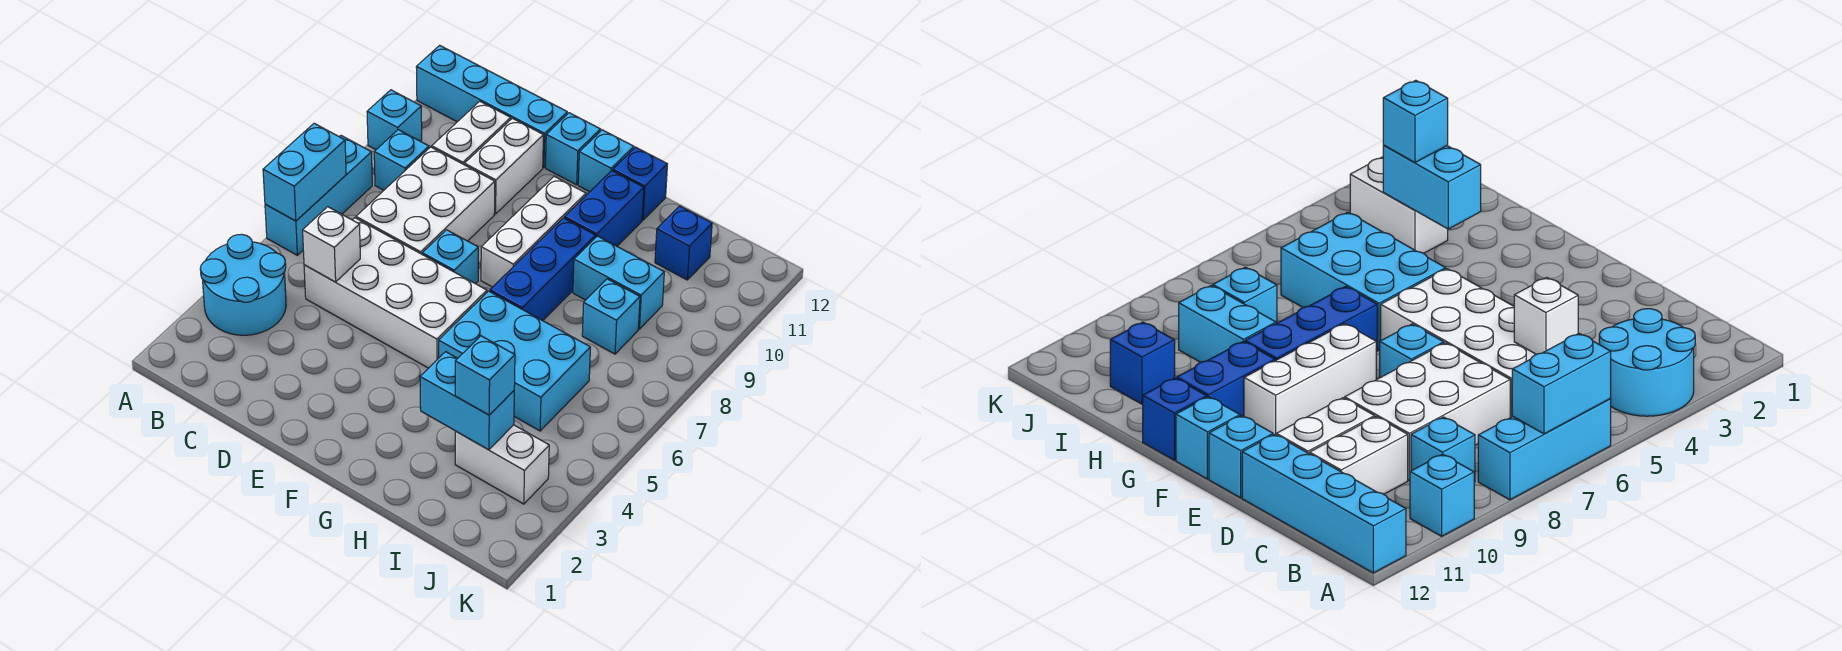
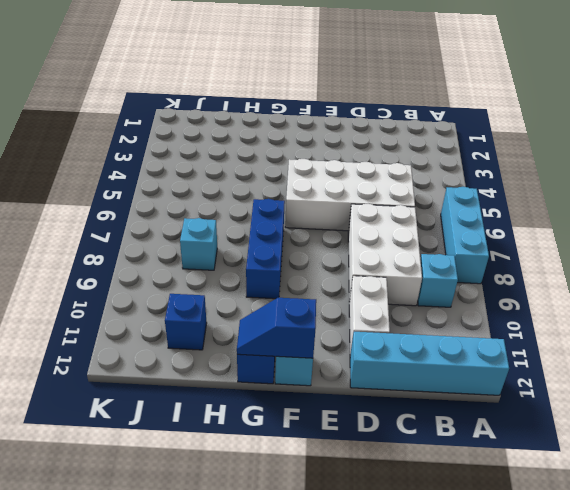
blue 1x2 slope [237,298,316,358] -> none
none -> cyan 2x2 round brick [200,234,286,335]
none -> cyan 1x1 brick [367,90,422,150]
none -> white 1x2 brick [432,101,511,165]

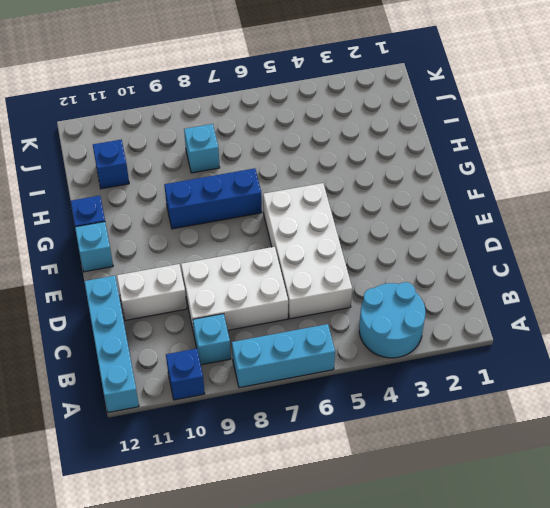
blue 1x1 brick [166,349,205,400] -> cyan 1x1 brick [367,90,422,150]
none -> white 1x2 brick [432,101,511,165]
none -> cyan 1x1 brick [422,230,478,284]
none -> cyan 1x1 brick [545,113,601,185]

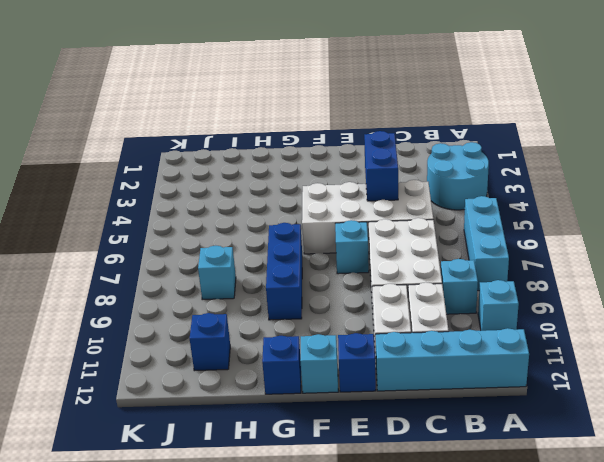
blue 1x2 brick [364,131,398,201] -> blue 1x2 brick moved to [565,171,644,246]
blue 1x1 brick [338,333,376,392] -> cyan 1x1 brick [545,113,601,185]
none -> white 1x3 brick [481,176,586,287]
none -> cyan 2x3 brick [439,291,590,431]
none -> cyan 1x2 brick [573,236,664,329]

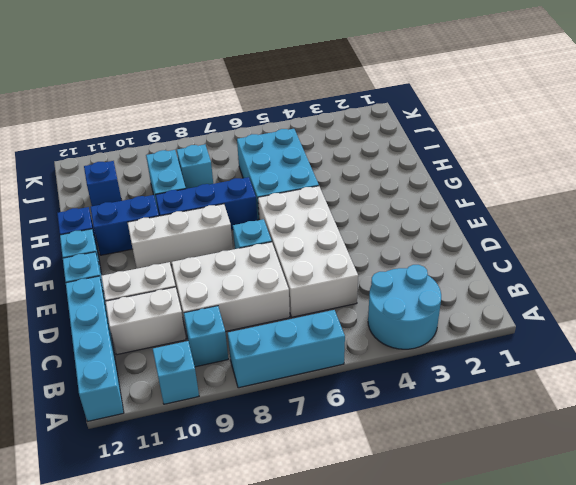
none -> white 1x2 brick [455,425,549,504]
none -> cyan 1x2 brick [263,123,346,221]
none -> white 1x1 brick [303,207,360,282]

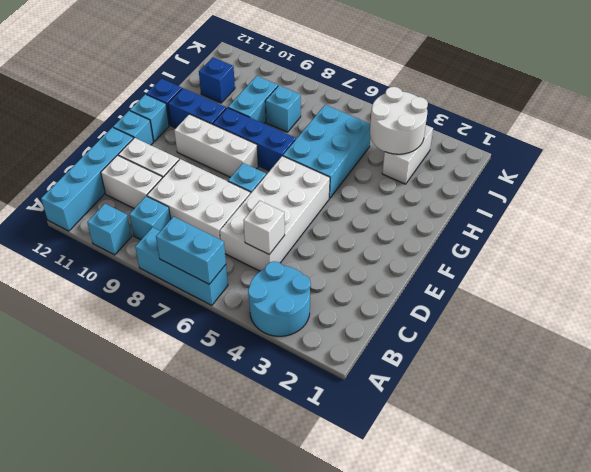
white 2x2 round brick [370,87,428,154] -> cyan 1x2 brick [420,352,514,450]
none -> cyan 1x1 brick [455,336,515,415]

